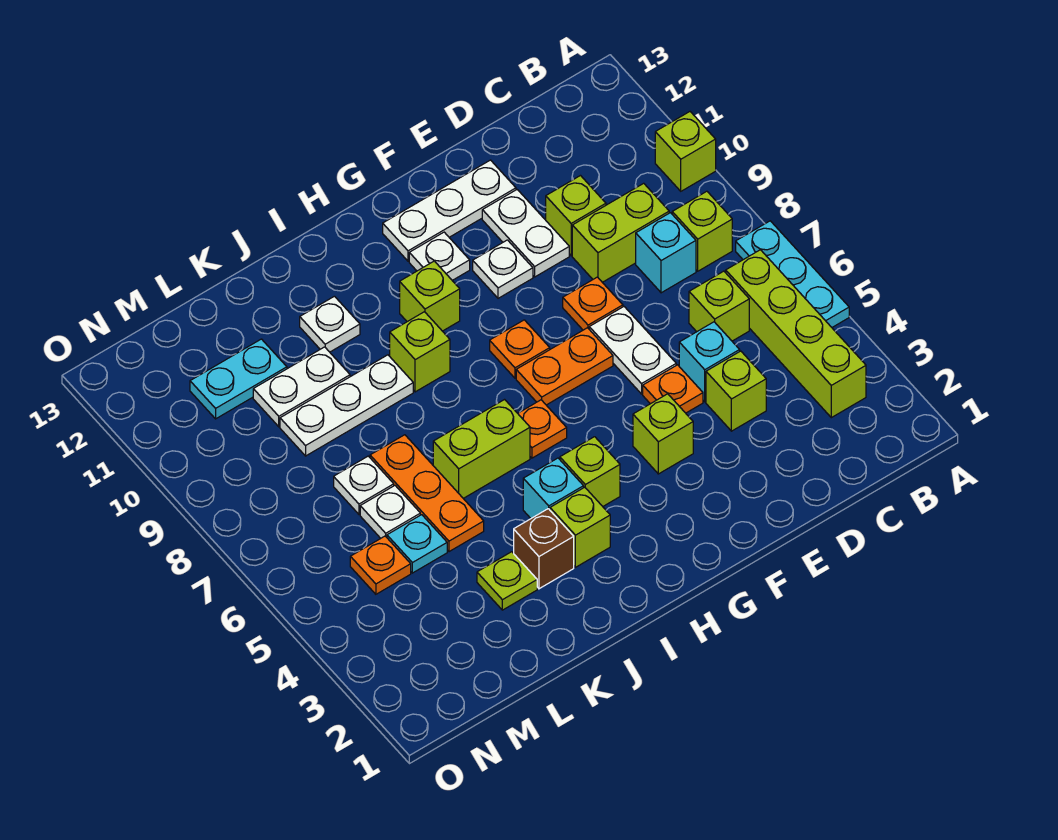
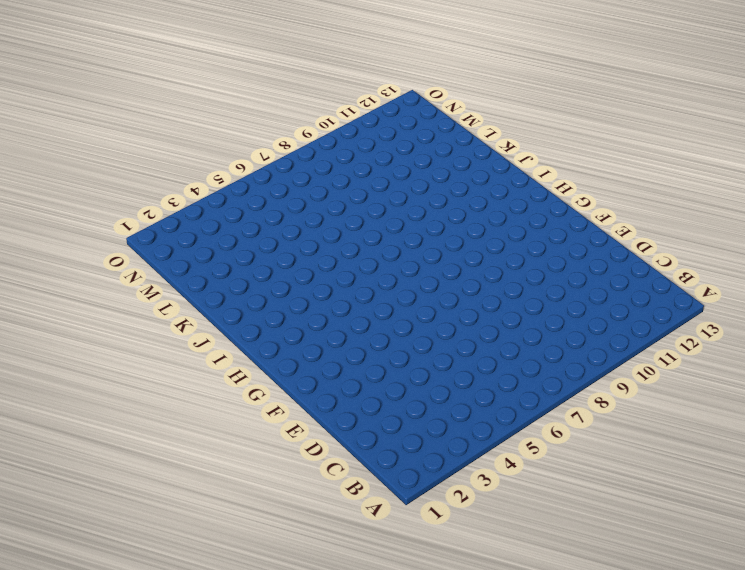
none -> cyan 1x3 plate [736,221,849,327]
none -> lime 1x1 brick [655,112,716,191]
none -> lime 1x4 brick [726,250,866,418]
none -> lime 1x1 brick [672,191,732,271]

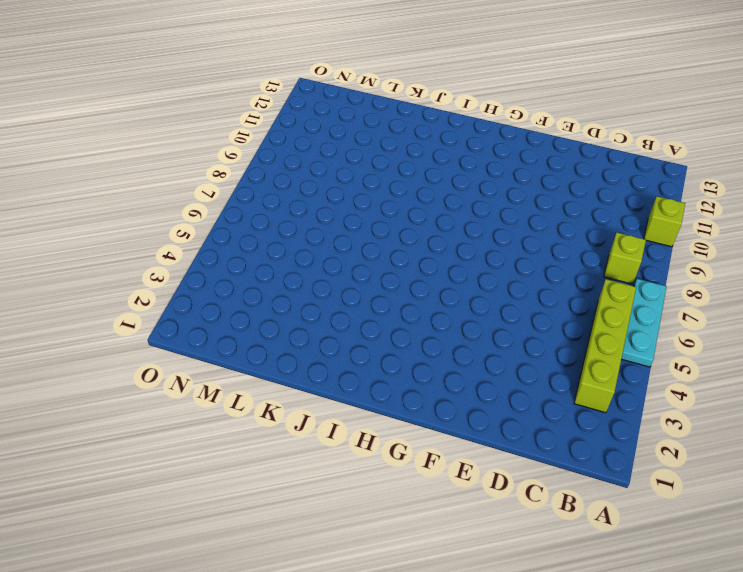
none -> lime 1x1 brick [689,271,749,341]
none -> cyan 1x1 brick [636,213,696,293]
none -> lime 1x2 brick [572,183,669,282]
none -> lime 1x1 brick [706,351,766,431]

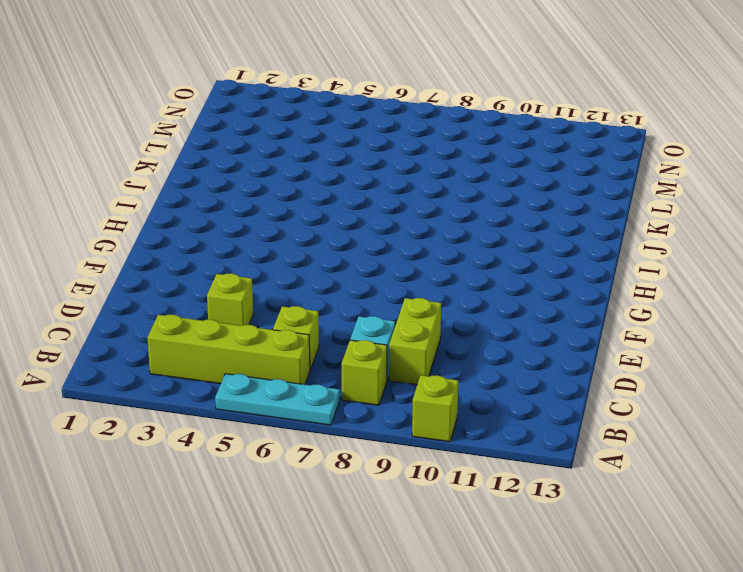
none -> cyan 1x1 brick [679,322,740,402]
none -> lime 1x1 brick [546,176,606,256]
none -> orange 1x1 plate [643,365,703,413]
none -> white 1x2 plate [589,307,676,394]

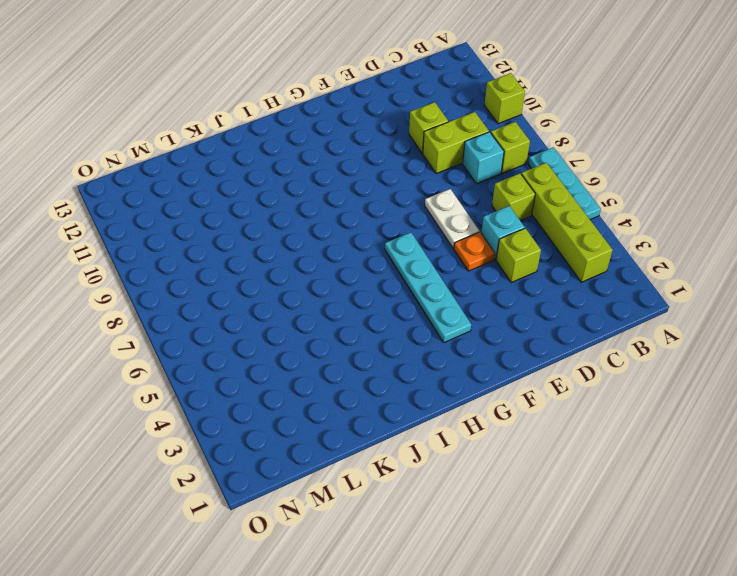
cyan 1x4 plate [385,233,471,342] -> none
none -> orange 1x1 plate [563,277,623,330]
none -> white 1x2 plate [482,190,569,277]
none -> white 1x3 plate [383,160,516,261]
none -> lime 1x1 brick [633,394,693,474]

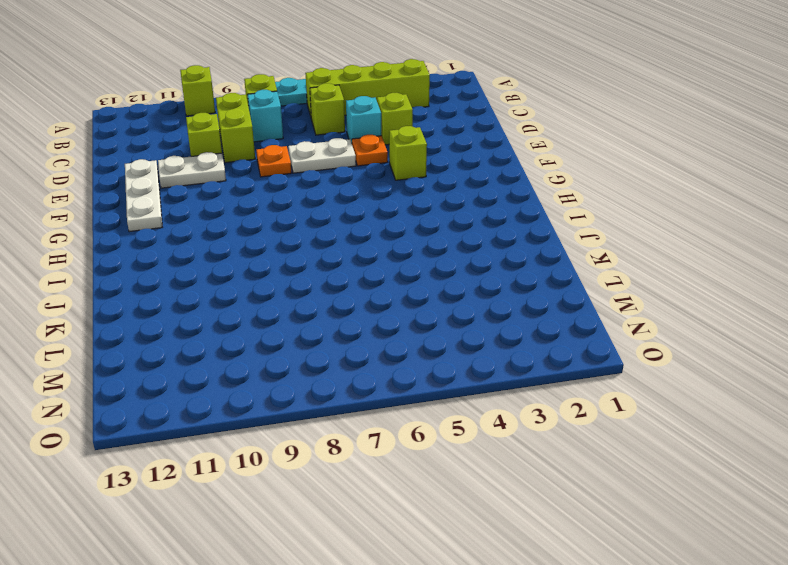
none -> orange 1x2 plate [516,328,613,405]
none -> white 1x1 plate [473,240,533,298]
none -> orange 1x1 plate [490,320,550,378]
none -> white 1x1 plate [409,232,470,280]

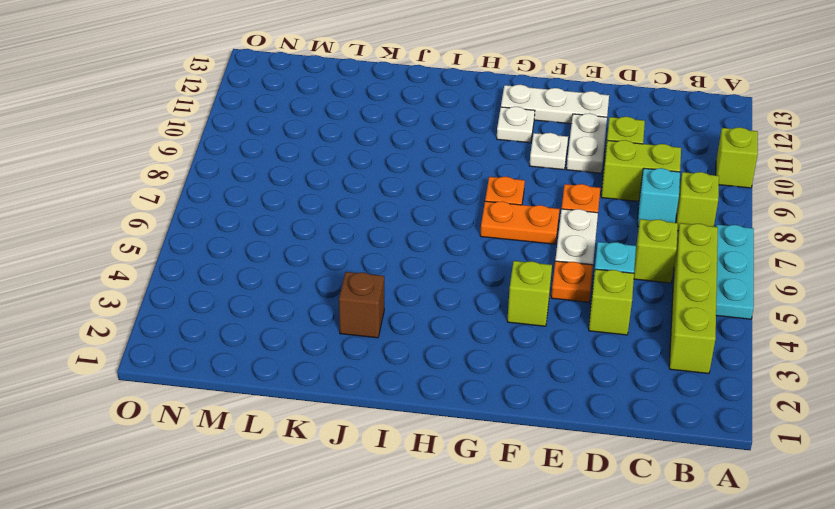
none -> lime 1x1 brick [560,437,620,506]
none -> orange 1x1 plate [518,400,567,458]
none -> lime 1x1 brick [400,261,460,331]
none -> lime 1x1 brick [550,487,610,567]

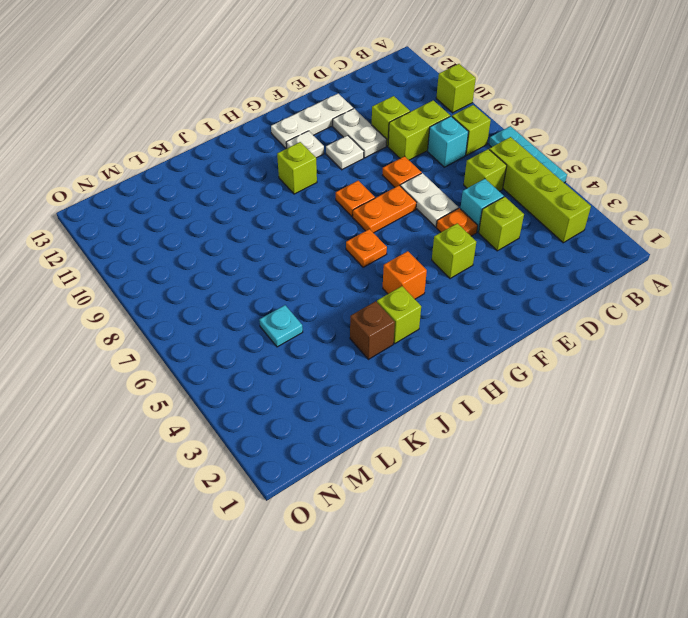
orange 1x1 brick [383,251,427,299] -> lime 1x1 brick [560,437,620,506]
none -> cyan 1x1 brick [523,458,584,518]
none -> lime 1x2 brick [433,400,530,498]
none -> lime 1x1 brick [390,312,450,392]
none -> white 1x3 plate [280,355,413,456]

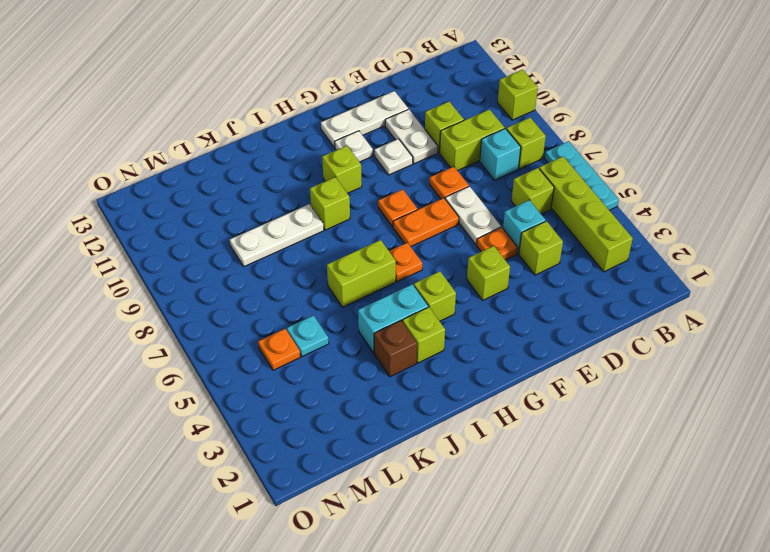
cyan 1x2 brick [358,284,428,353] -> cyan 1x1 brick [523,458,584,518]
none -> white 1x1 plate [300,296,360,352]
none -> lime 1x1 plate [477,552,537,610]
none -> orange 1x3 plate [370,435,484,552]
none -> white 1x2 plate [253,347,350,427]

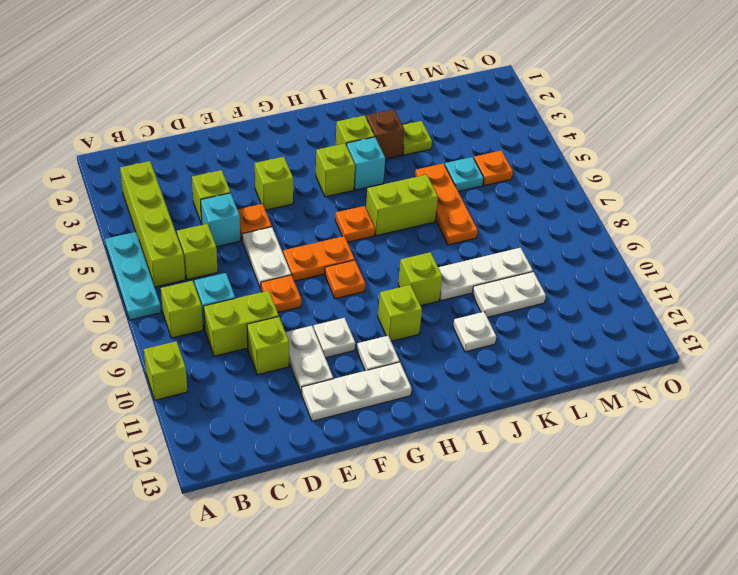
none -> white 1x1 plate [360,486,420,538]
none -> white 1x1 plate [334,456,394,514]
none -> cyan 1x2 plate [190,339,287,419]

